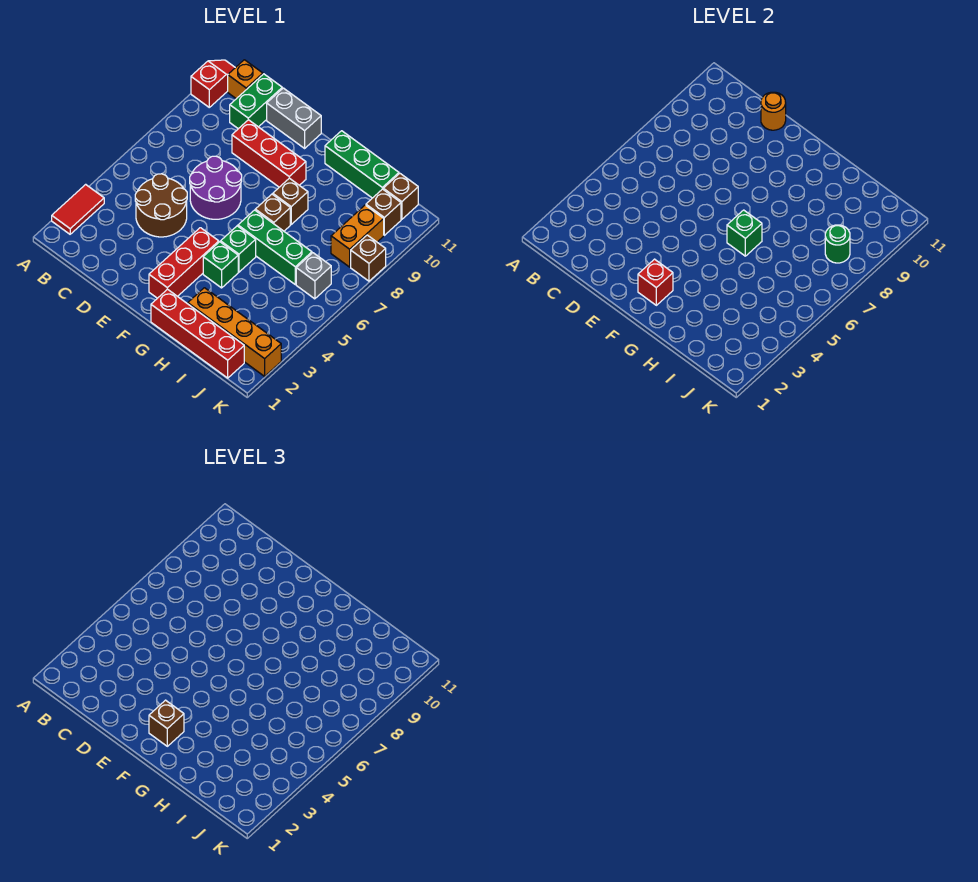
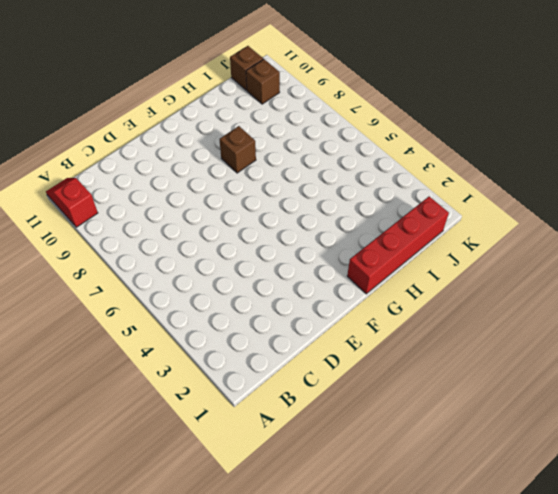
none -> red 1x2 tile [52,184,104,234]
none -> orange 1x1 brick [228,60,263,99]
none -> brown 2x2 round brick [135,174,187,237]

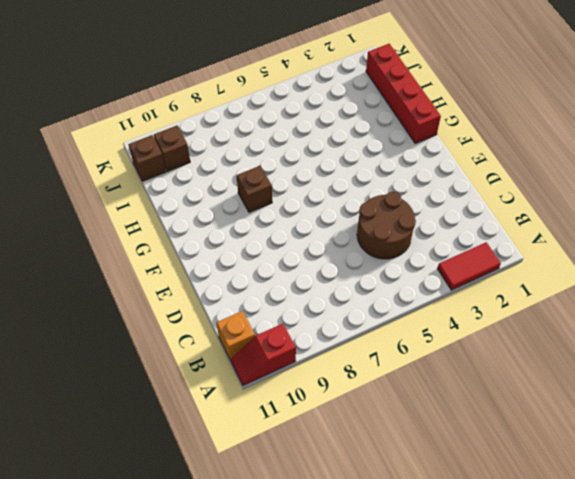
none -> green 1x2 brick [230,74,282,129]
none -> purple 2x2 round brick [190,156,242,219]
none -> red 1x3 brick [232,120,306,187]

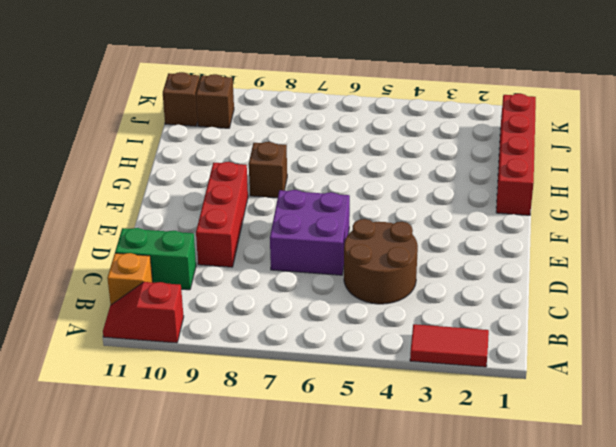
purple 2x2 brick [270,190,350,275] -> purple 2x2 round brick [190,156,242,219]
none -> grey 1x2 brick [267,88,321,148]
none -> red 1x3 brick [149,228,219,298]
none -> green 1x1 brick [203,242,238,288]

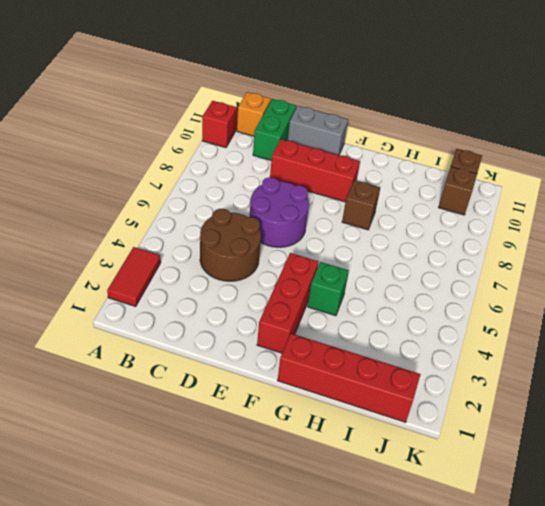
none -> green 1x1 brick [221,226,256,272]
none -> green 1x3 brick [238,210,312,284]
none -> brown 1x1 brick [255,194,290,231]

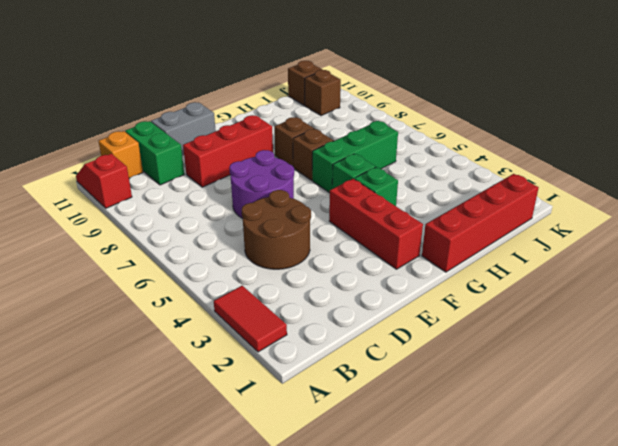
none -> green 1x3 brick [325,131,399,198]
none -> orange 1x4 brick [188,288,281,376]
none -> grey 1x1 brick [296,253,331,299]

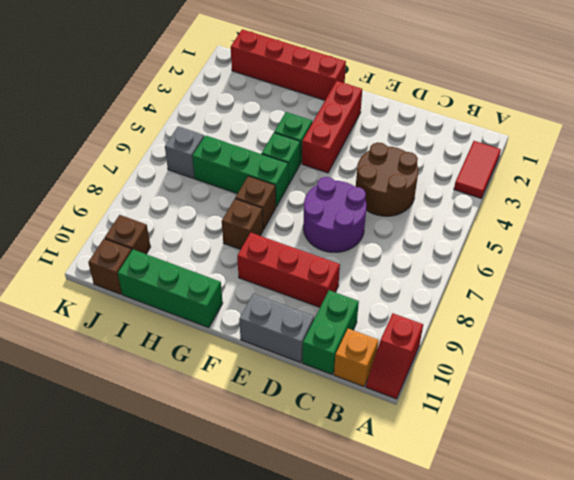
none -> orange 1x4 brick [188,288,281,376]
none -> orange 1x2 brick [331,205,384,267]
none -> brown 1x1 brick [351,235,386,281]

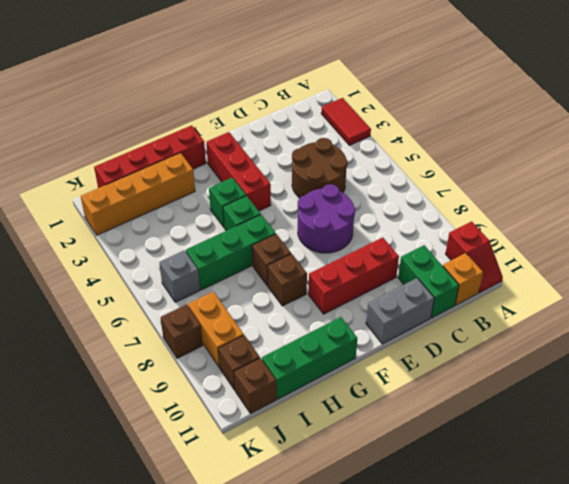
none -> orange 1x1 round brick [761,92,786,130]
none -> red 1x1 brick [638,259,673,305]
none -> green 1x1 brick [727,210,762,256]

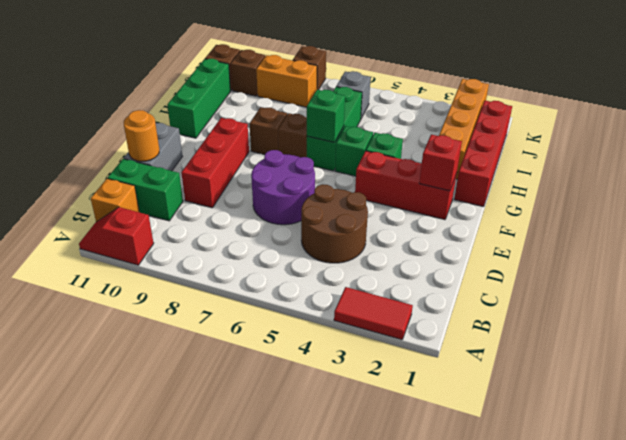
none -> green 1x1 round brick [825,225,850,263]
none -> brown 1x1 brick [149,700,184,746]

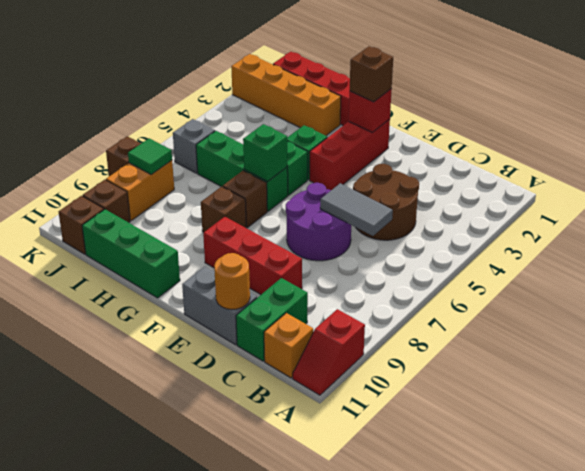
grey 1x2 tile [320,183,393,236] -> none
green 1x1 tile [128,138,172,175] -> green 1x1 round brick [825,225,850,263]
none -> red 1x2 tile [52,184,104,234]

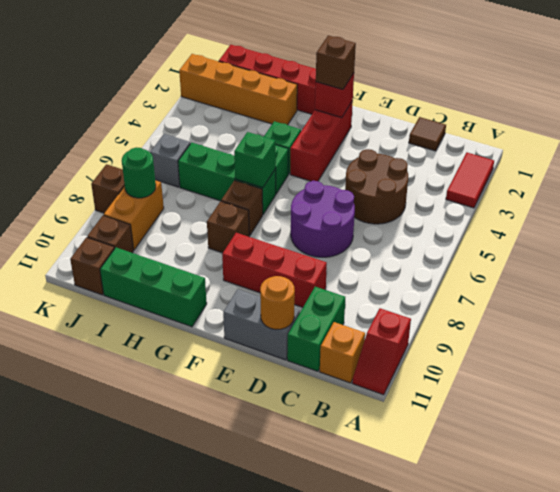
brown 1x1 tile [409,117,446,151] -> none

